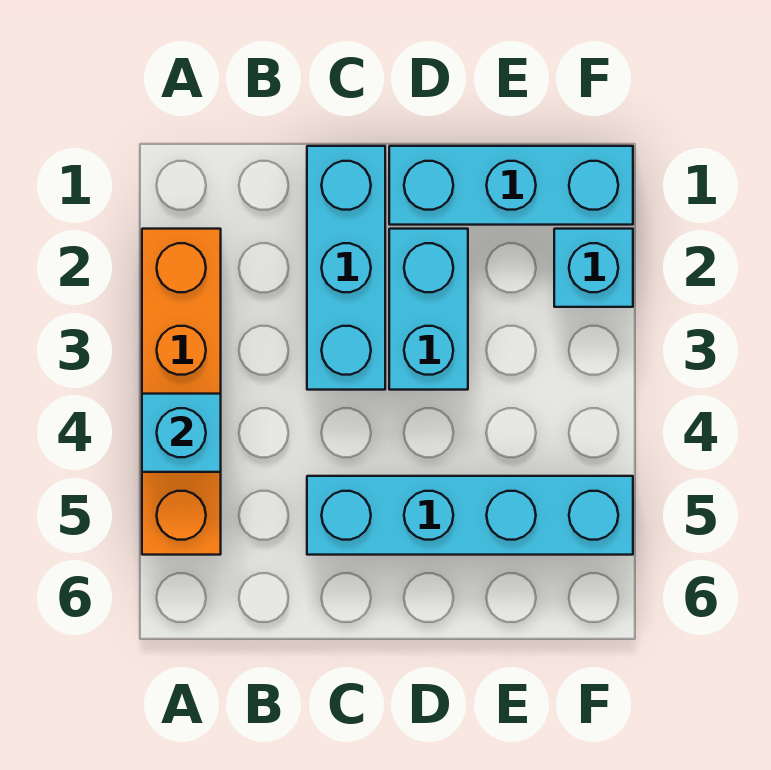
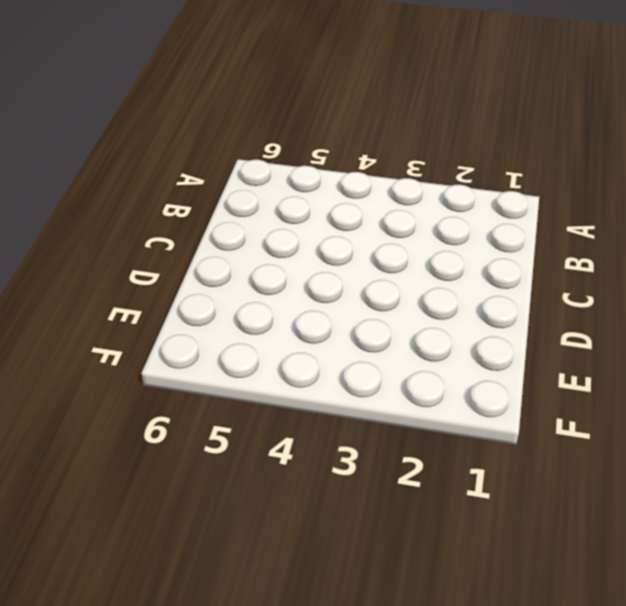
none -> orange 1x4 brick [142,229,221,555]
none -> cyan 1x3 brick [307,146,385,390]

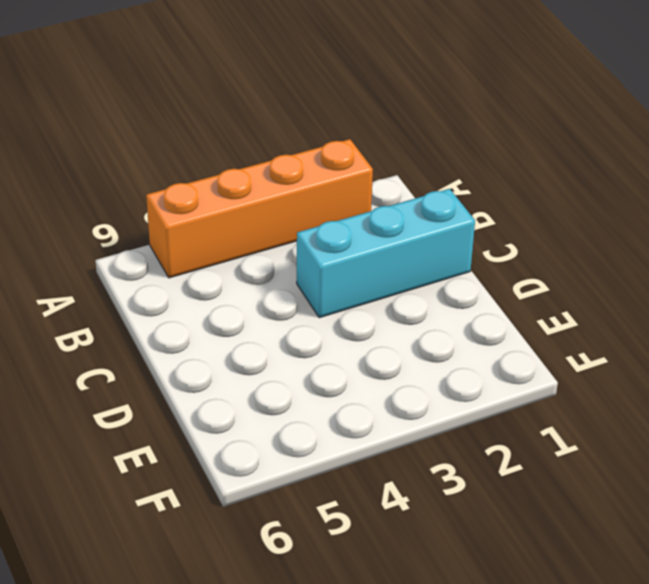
none -> cyan 1x4 brick [307,476,633,555]
none -> cyan 1x3 brick [389,146,633,225]

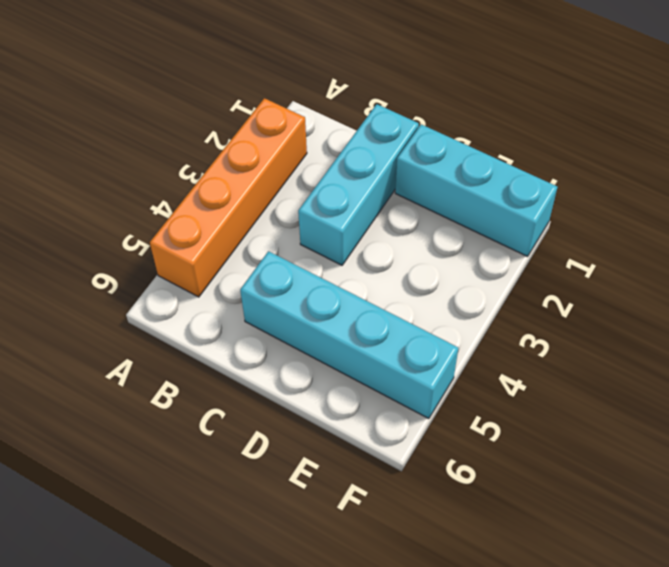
none -> cyan 1x2 brick [389,229,468,390]
none -> cyan 1x1 brick [554,229,633,307]

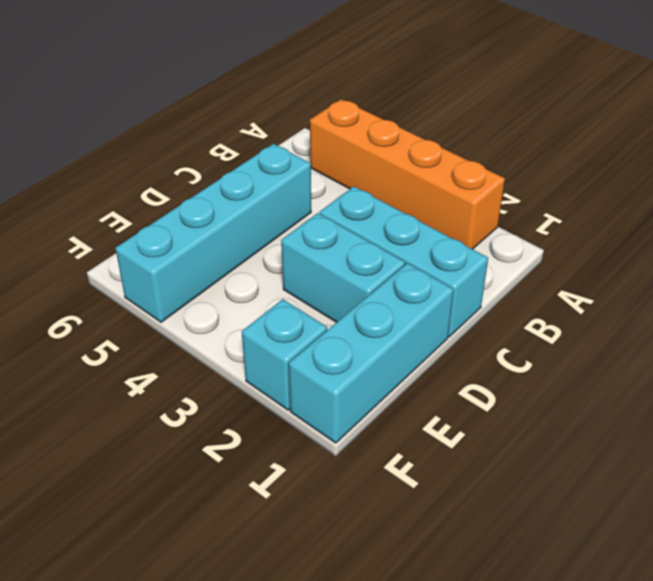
none -> cyan 1x1 brick [142,394,221,472]

